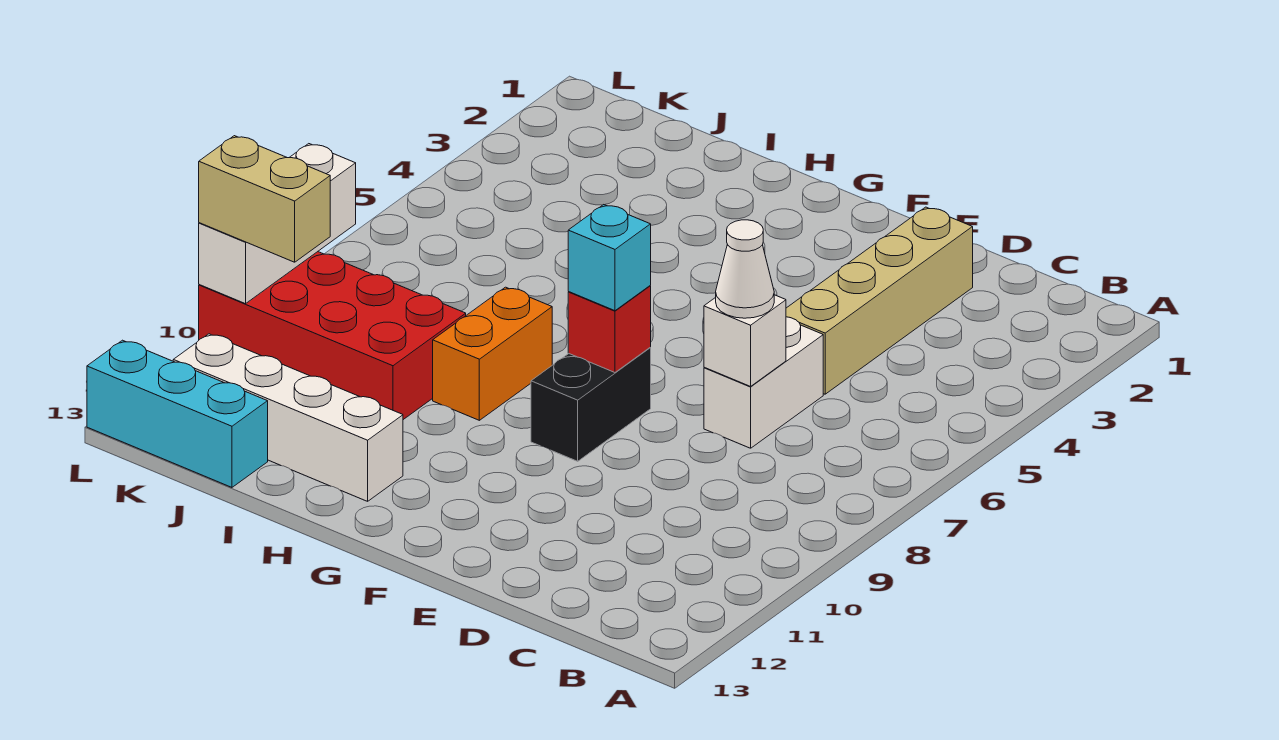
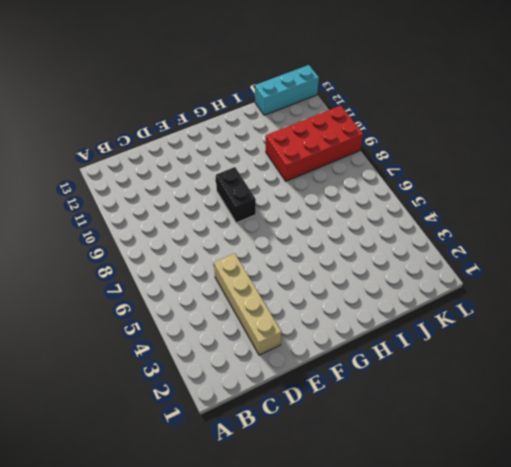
none -> white 1x2 brick [704,317,823,448]
none -> orange 1x2 brick [433,287,552,420]
none -> white 1x4 brick [173,334,403,501]

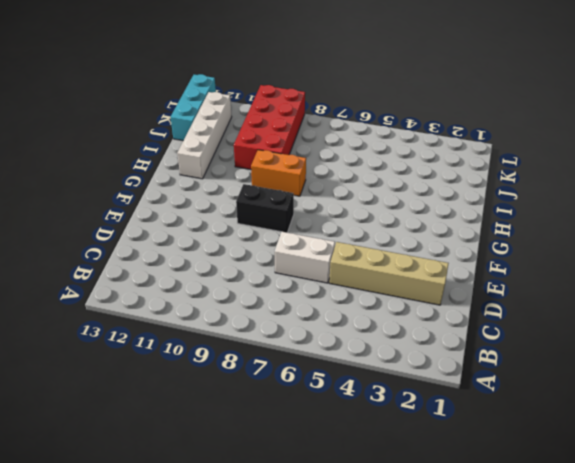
none -> white 1x1 brick [704,295,786,386]
none -> red 1x1 brick [568,286,651,372]
none -> white 1x3 brick [199,144,356,304]

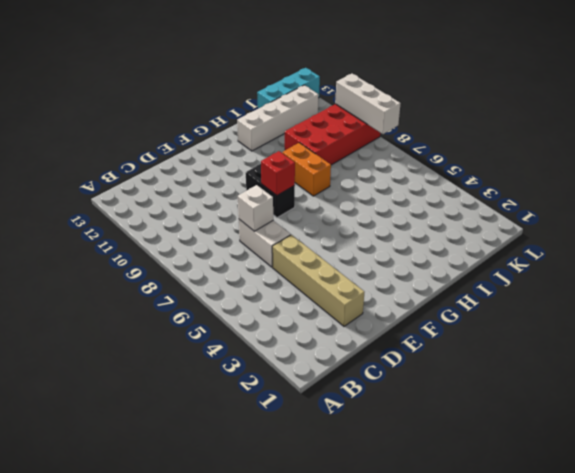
none -> white 1x1 cone [716,220,774,318]
none -> cyan 1x1 brick [568,205,651,311]
none -> tan 1x2 brick [199,136,330,262]

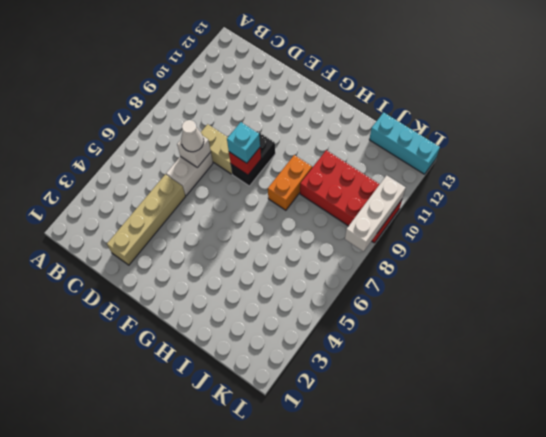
tan 1x2 brick [201,124,232,174] -> tan 1x2 brick moved to [199,136,330,262]
none -> white 1x4 brick [173,334,403,501]

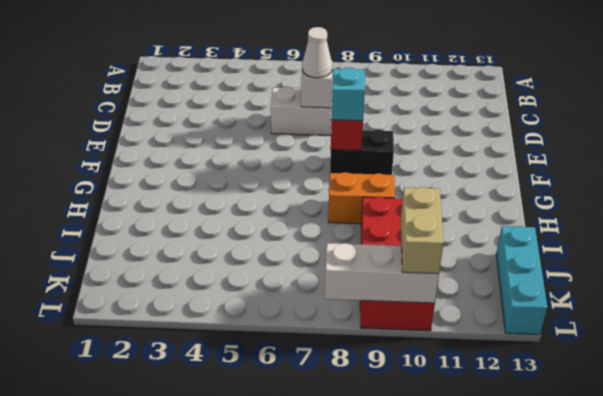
none -> tan 1x4 brick [786,207,973,394]
none -> white 1x4 brick [173,334,403,501]

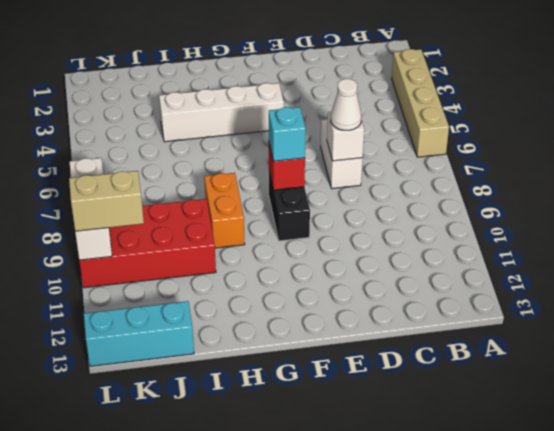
tan 1x4 brick [392,49,449,157] -> tan 1x4 brick moved to [786,207,973,394]
white 1x4 brick [159,83,284,142] -> white 1x4 brick moved to [173,334,403,501]

